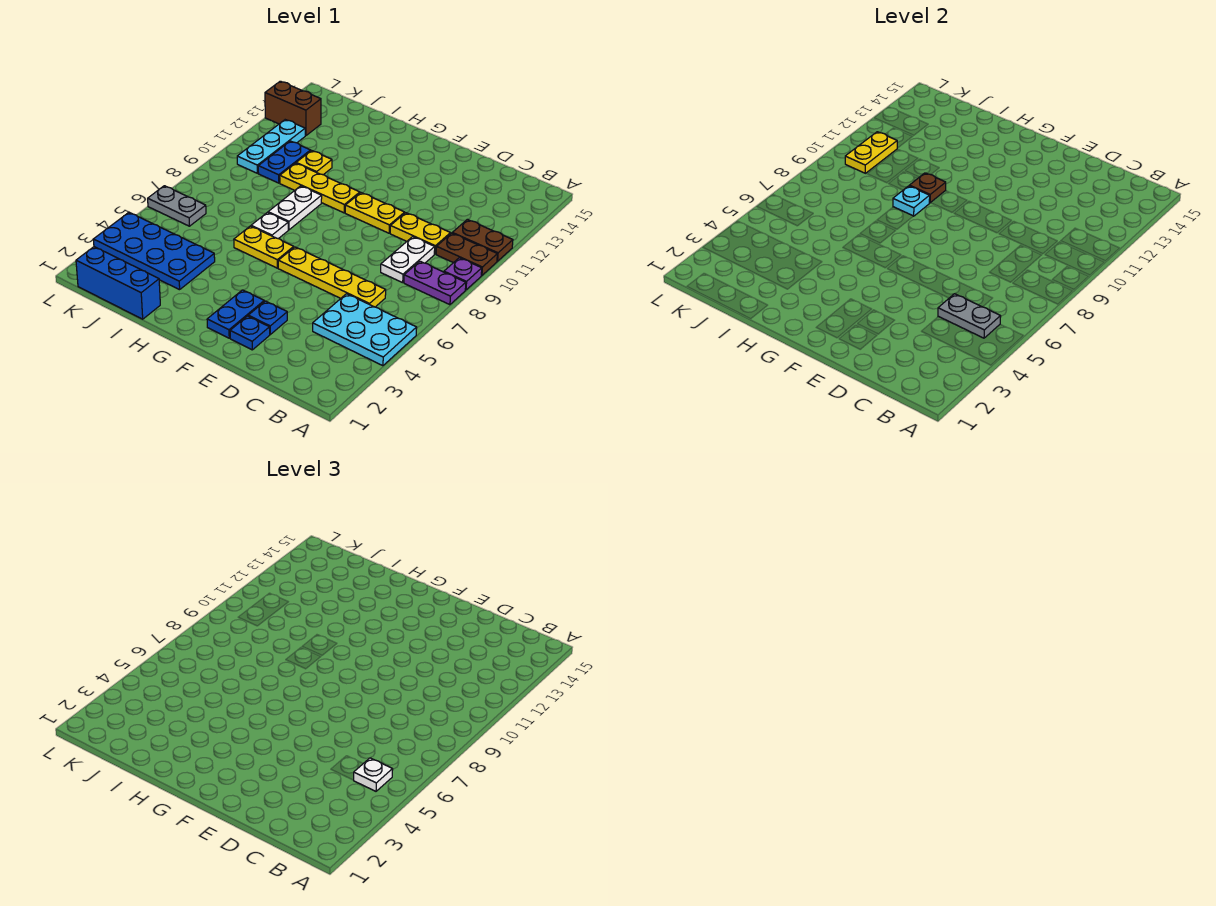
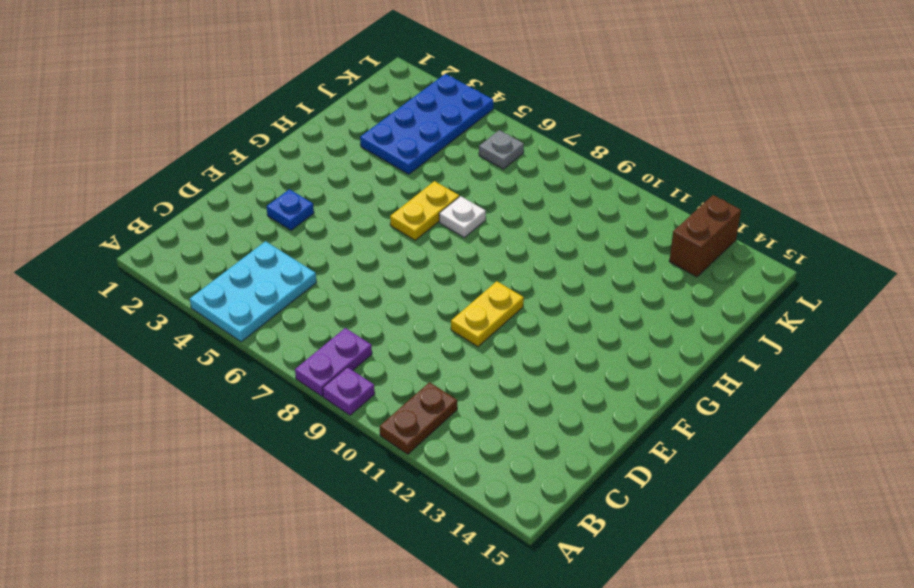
grey 1x1 plate [479,130,524,169] -> grey 1x2 plate [148,186,206,226]
none -> brown 1x2 plate [436,233,497,275]
none -> yellow 1x4 plate [278,247,386,307]
none -> white 1x2 plate [381,237,435,283]

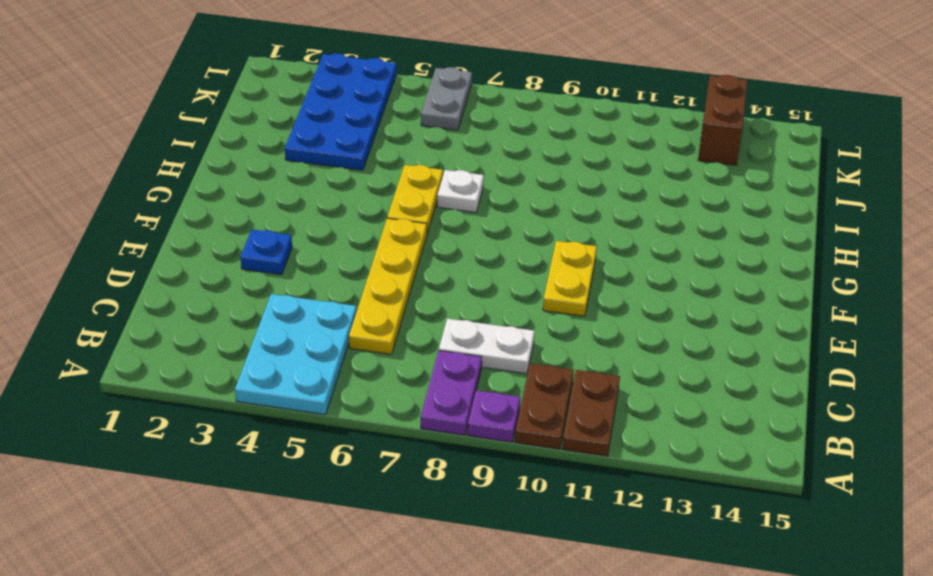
none -> yellow 1x2 plate [390,213,451,254]
none -> blue 1x1 plate [230,316,270,350]
none -> blue 1x2 plate [207,290,264,338]

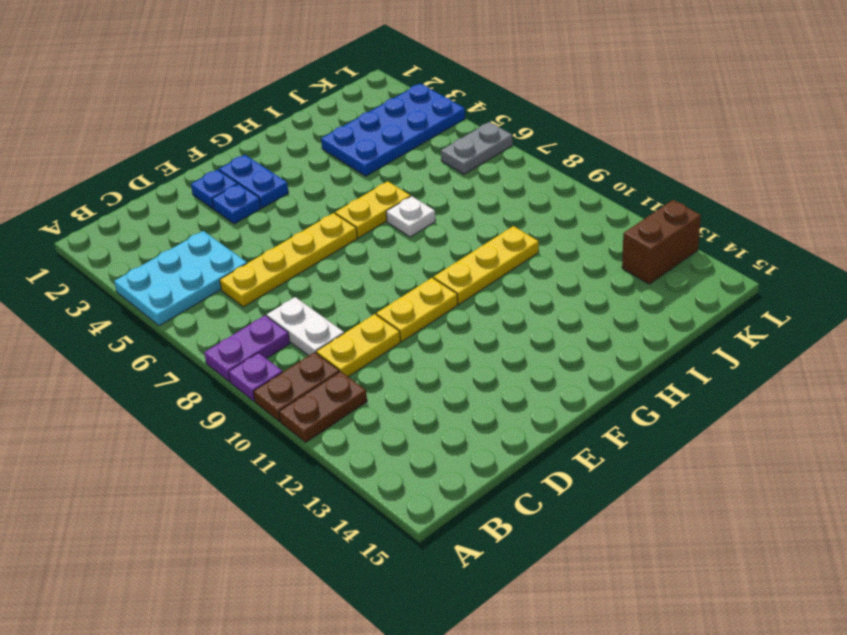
none -> white 1x2 plate [268,186,322,230]
none -> blue 1x3 brick [76,247,160,319]
none -> yellow 1x1 plate [296,151,332,175]

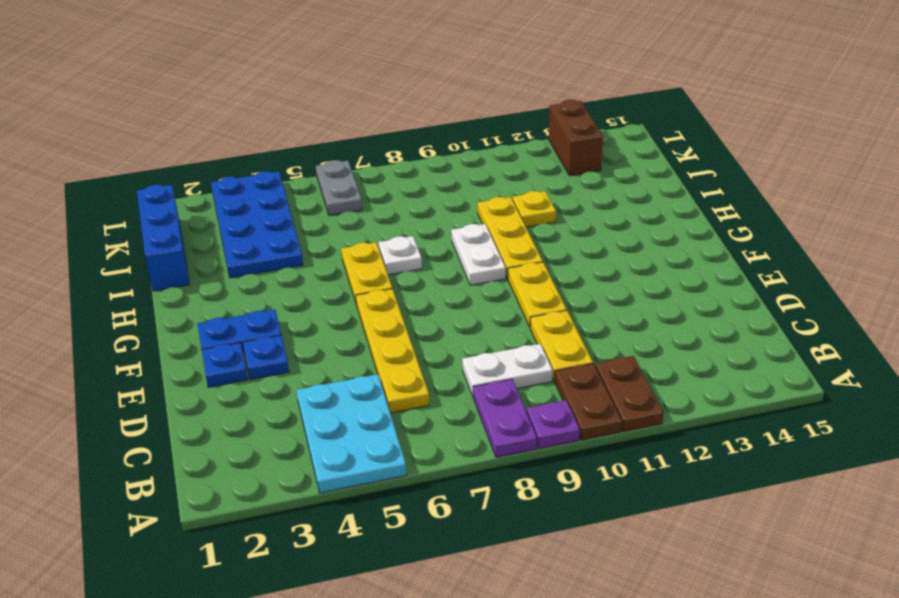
white 1x2 plate [451,224,506,285] -> white 1x2 plate turned to [268,186,322,230]
none -> blue 1x2 plate [258,141,311,183]
none -> cyan 1x3 plate [237,120,305,173]
none -> grey 1x2 plate [938,294,1001,338]

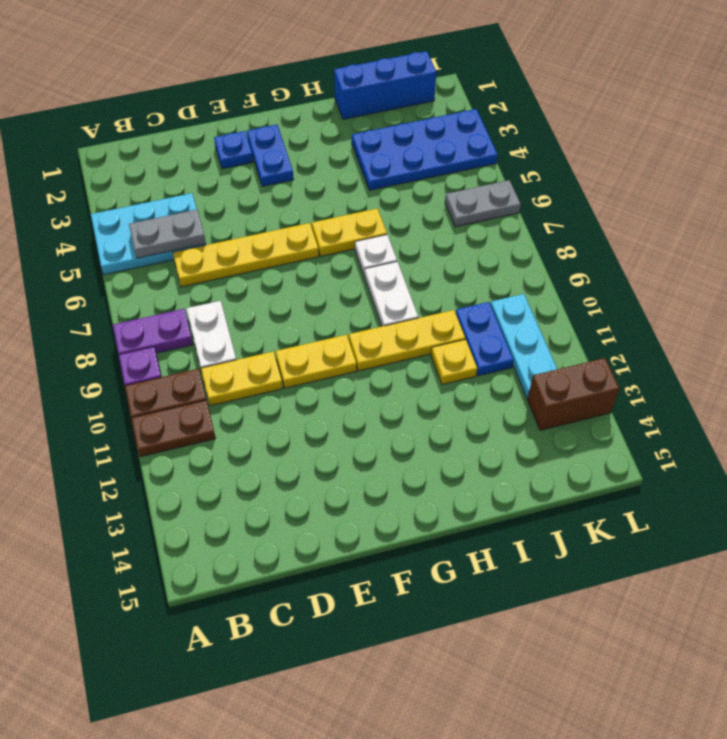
none -> blue 1x1 plate [248,301,287,334]
none -> cyan 1x1 plate [893,186,930,216]
none -> brown 1x1 plate [909,173,946,203]

